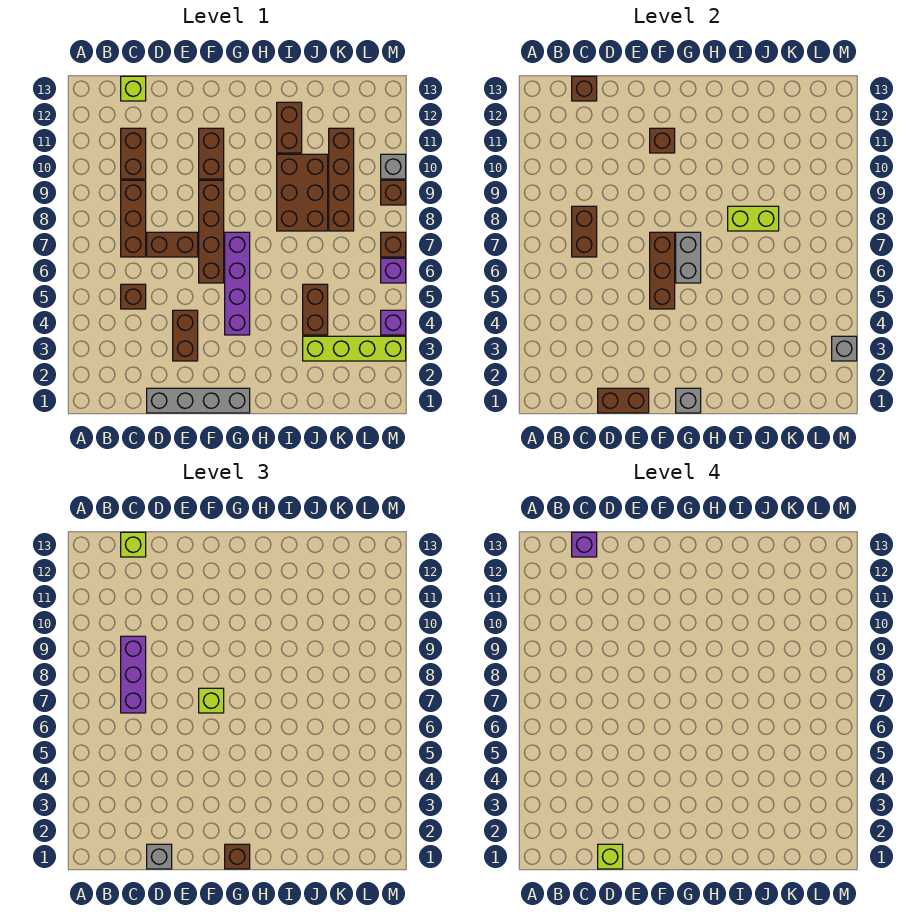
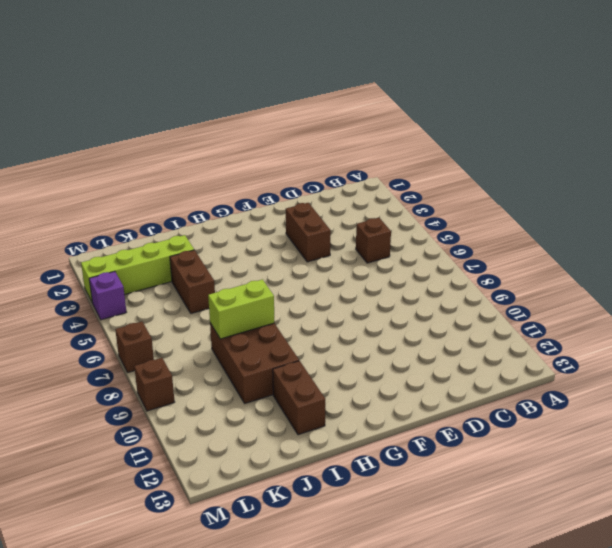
none -> brown 1x3 brick [121,180,146,257]
none -> brown 1x2 brick [121,128,146,179]
none -> lime 1x1 brick [121,76,146,101]
none -> grey 1x4 brick [147,388,250,413]

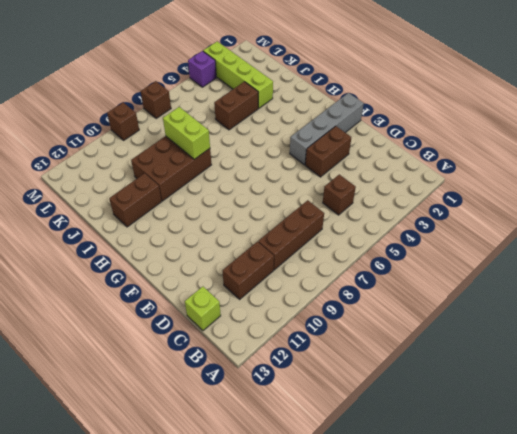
grey 1x4 brick [290,93,364,165] -> grey 1x4 brick turned to [147,388,250,413]
none -> brown 1x2 brick [147,232,198,257]
none -> brown 1x4 brick [199,180,224,283]
none -> brown 1x2 brick [199,128,224,179]
none -> purple 1x4 brick [225,232,250,335]

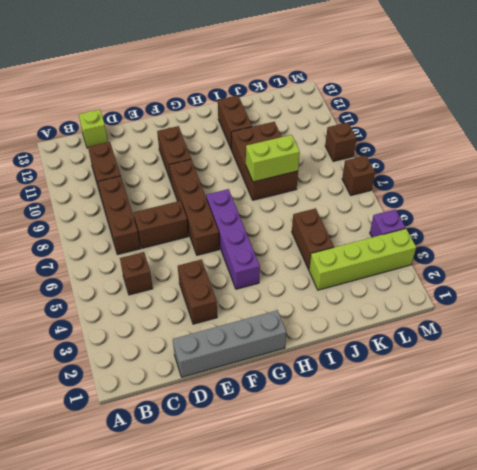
none -> brown 1x4 brick [329,128,354,231]
none -> purple 1x1 brick [381,258,406,283]
none -> grey 1x1 brick [381,154,406,179]
none -> brown 1x2 brick [572,206,597,257]

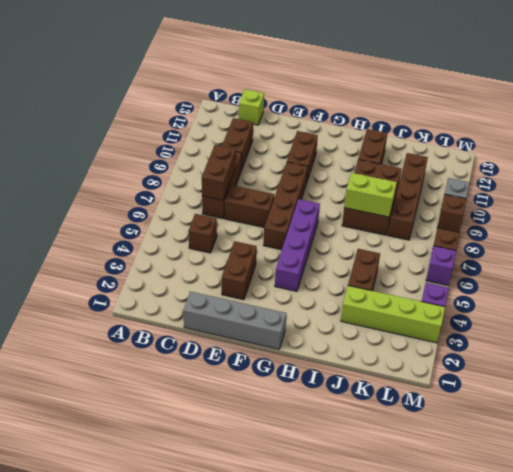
none -> brown 1x1 brick [572,76,597,101]
none -> brown 1x2 brick [598,388,649,413]
none -> brown 1x3 brick [650,232,675,309]
none -> brown 1x1 brick [650,128,675,153]

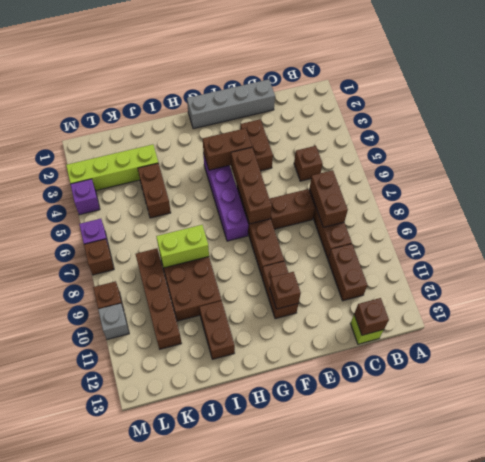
brown 1x2 brick [203,128,252,170] -> brown 1x2 brick moved to [598,388,649,413]
none -> grey 1x1 brick [676,388,701,413]
none -> grey 1x2 brick [676,232,701,283]
none -> grey 1x1 brick [832,336,857,361]
none -> purple 1x3 brick [121,636,146,713]

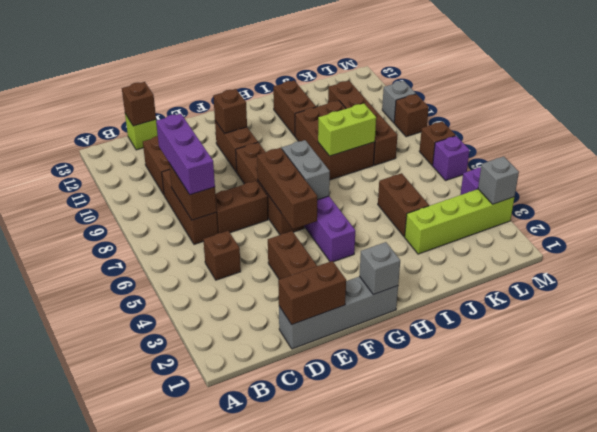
none -> lime 1x1 brick [121,532,146,557]
none -> grey 1x1 brick [147,844,172,869]
none -> lime 1x1 brick [199,688,224,713]
none -> brown 1x1 brick [225,844,250,869]

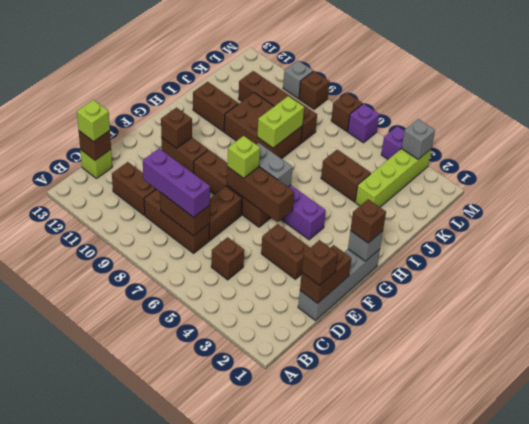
brown 1x1 brick [302,240,338,285] -> grey 1x1 brick [147,844,172,869]
none -> purple 1x1 brick [572,532,597,557]
none -> lime 1x1 brick [598,844,623,869]

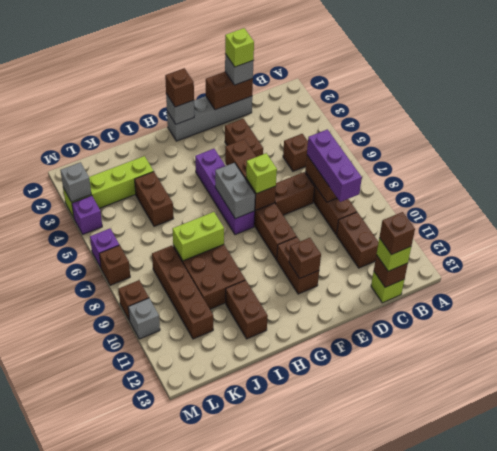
brown 1x1 brick [379,212,415,255] -> purple 1x1 brick [572,532,597,557]

